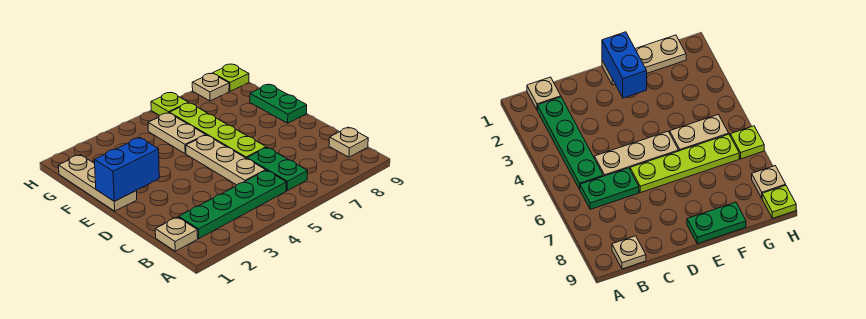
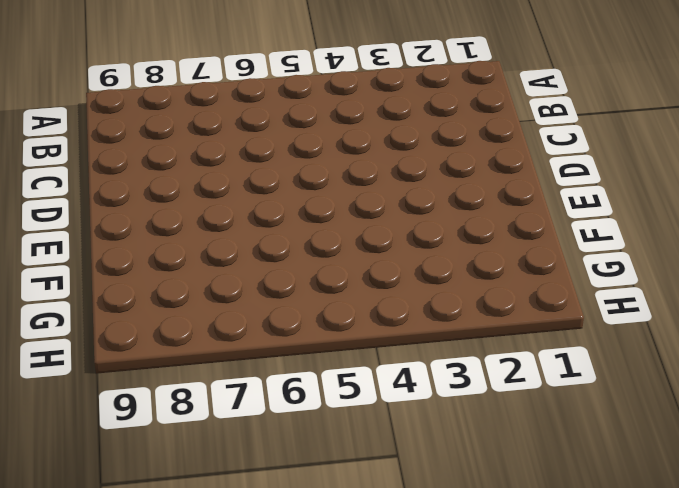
none -> tan 1x1 plate [155,217,198,251]
none -> green 1x4 plate [179,170,286,239]
none -> green 1x2 plate [247,148,308,191]

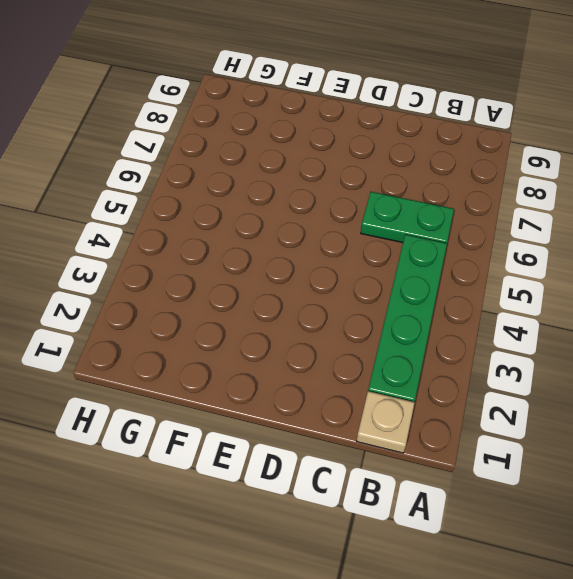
none -> tan 1x1 plate [329,127,368,157]
none -> tan 1x3 plate [186,135,266,185]
none -> lime 1x4 plate [169,103,266,158]

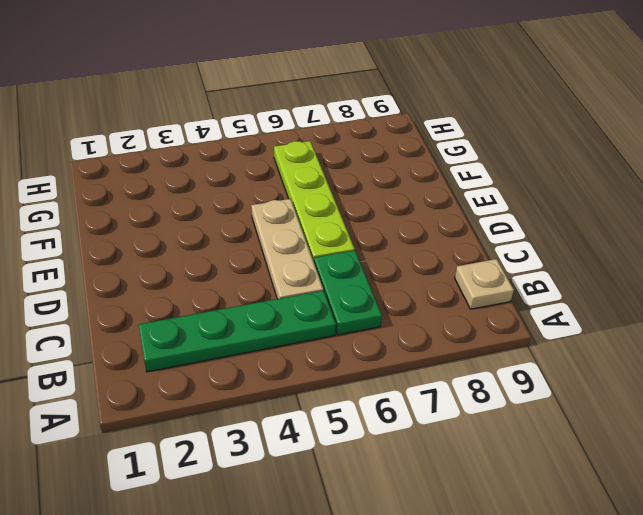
none -> tan 1x1 plate [155,217,198,251]
none -> tan 1x3 plate [58,155,137,211]
none -> green 1x2 plate [250,84,307,123]

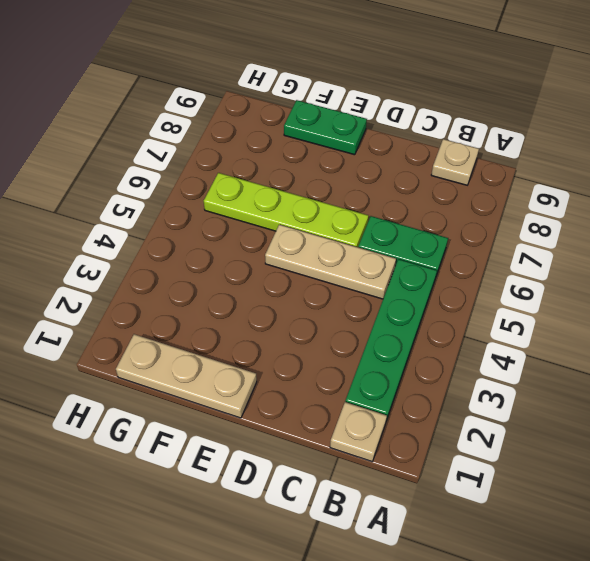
none -> tan 1x2 plate [148,113,205,154]
none -> lime 1x1 plate [151,93,189,115]
none -> tan 1x1 plate [192,73,229,101]

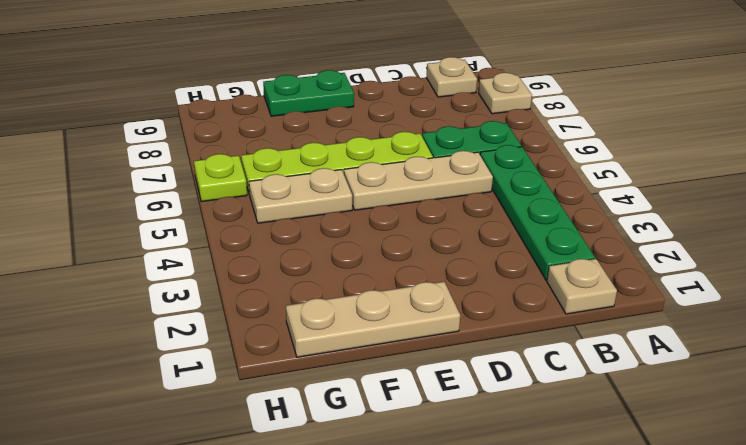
tan 1x1 plate [479,73,532,114] -> tan 1x1 plate moved to [192,73,229,101]
none -> lime 1x1 plate [213,64,249,91]
none -> blue 1x2 brick [94,138,159,201]

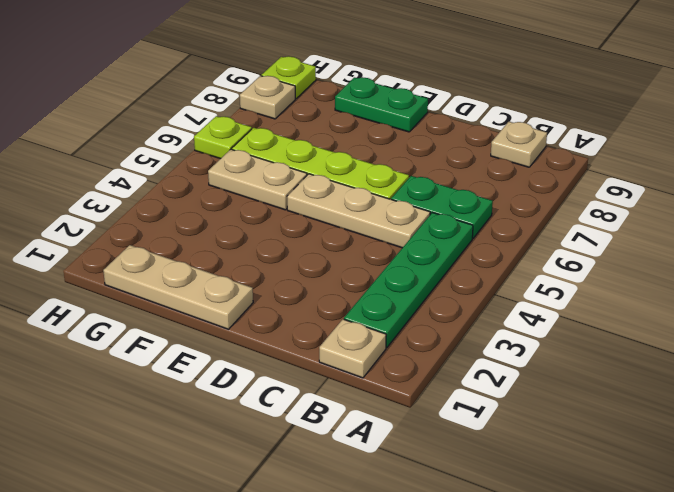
none -> blue 1x2 brick [94,138,159,201]

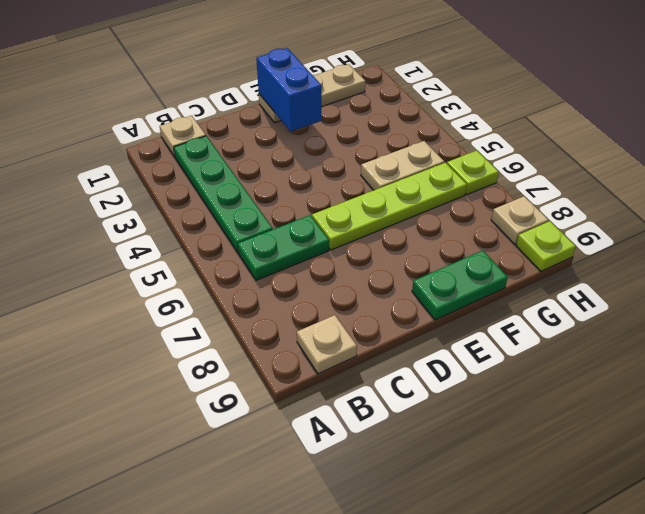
none -> tan 1x3 plate [186,135,266,185]

